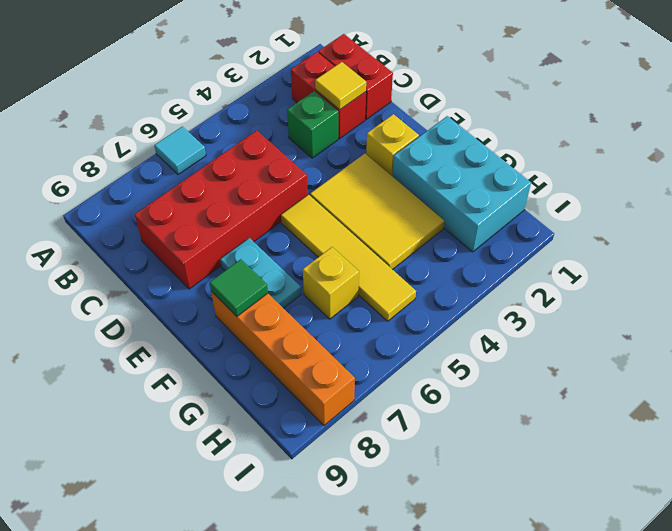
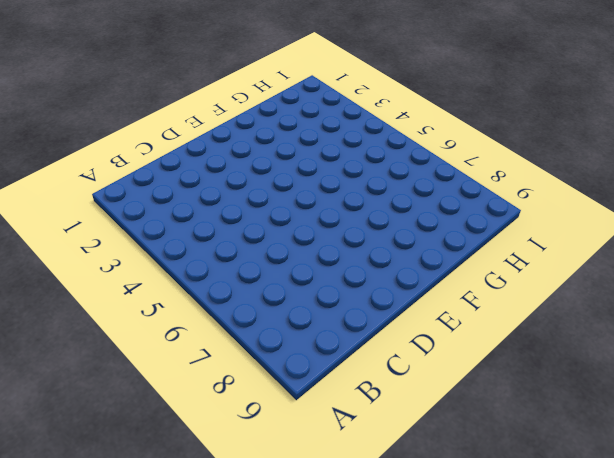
none -> cyan 1x1 tile [154,126,206,175]
none -> red 1x2 brick [318,34,393,119]
none -> red 1x2 brick [291,52,366,139]

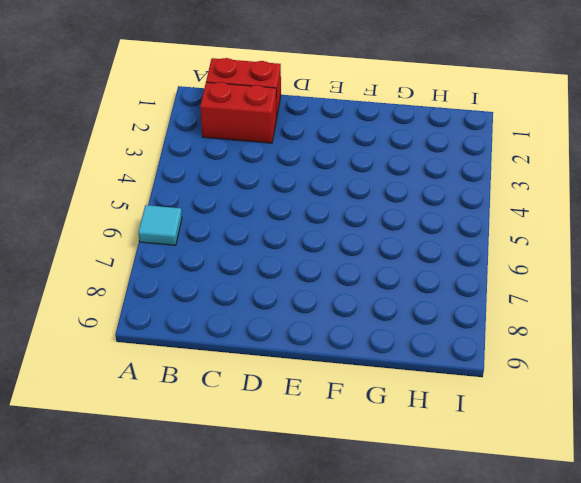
none -> green 1x1 brick [287,91,338,158]
none -> red 2x4 brick [135,131,308,289]
none -> yellow 1x1 brick [366,114,419,176]

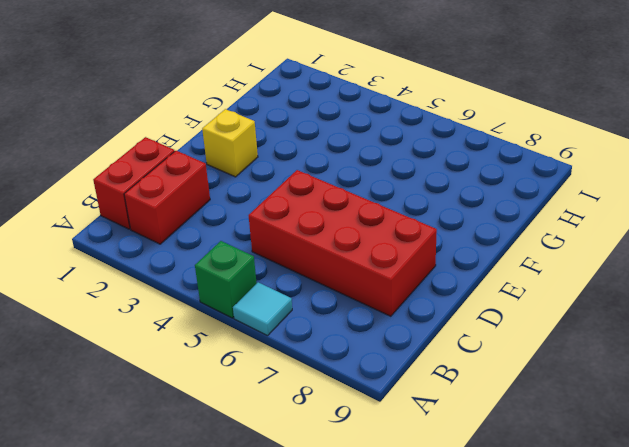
green 1x1 brick [195,241,257,318] -> green 1x1 brick moved to [287,91,338,158]
none -> yellow 2x3 tile [310,154,444,270]
none -> yellow 1x4 tile [281,195,416,321]
none -> cyan 1x2 plate [220,238,301,308]

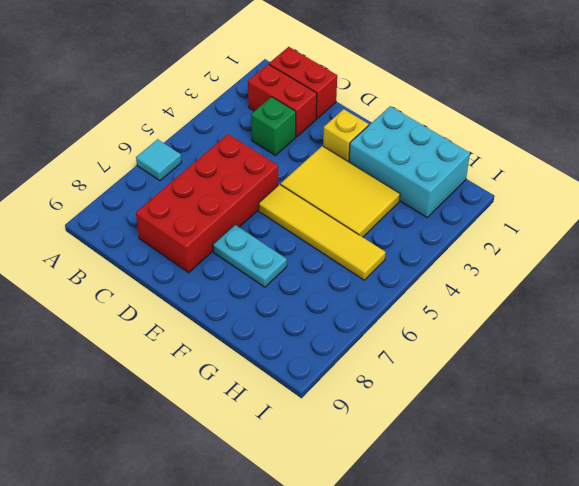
none -> orange 1x4 brick [211,291,355,425]
none -> yellow 1x1 brick [303,247,359,319]
none -> yellow 1x1 tile [315,62,366,110]

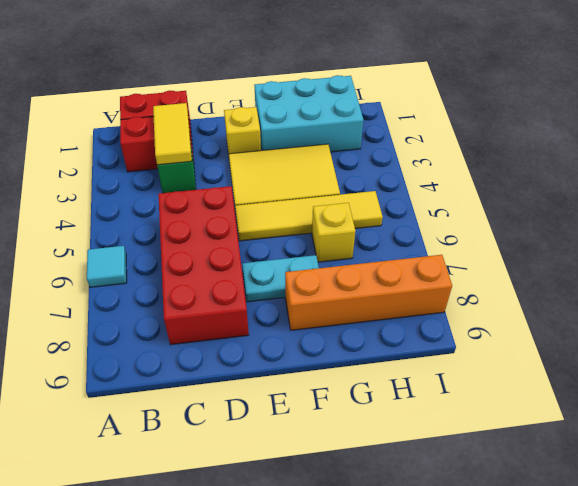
yellow 1x2 tile [153,103,192,165] -> yellow 1x1 tile [315,62,366,110]
none -> green 1x1 tile [210,259,268,316]

